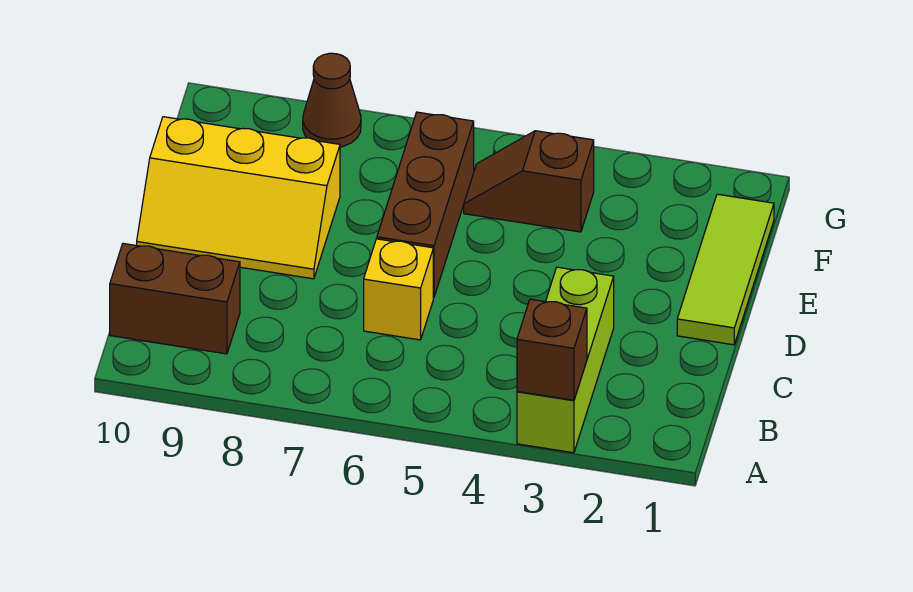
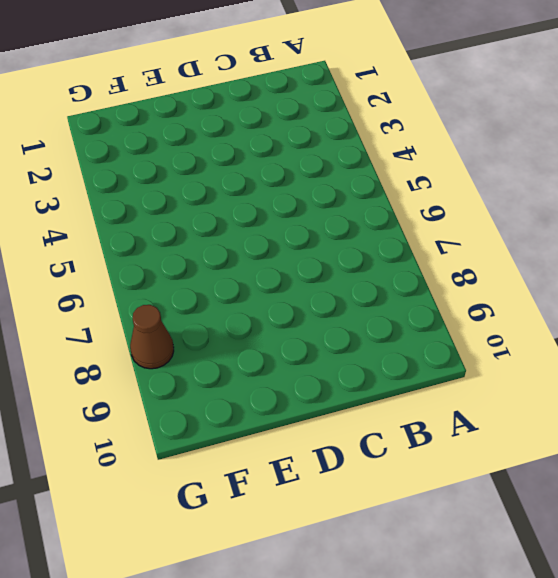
none -> lime 1x3 brick [517,267,614,453]
none -> brown 1x2 brick [110,244,240,354]

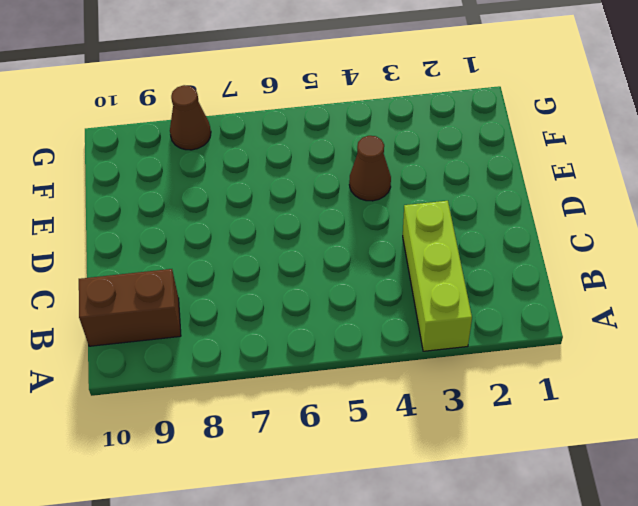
brown 1x1 cone [349,136,391,201] -> none
none -> yellow 1x1 brick [364,239,433,340]
none -> lime 1x3 tile [677,194,774,345]

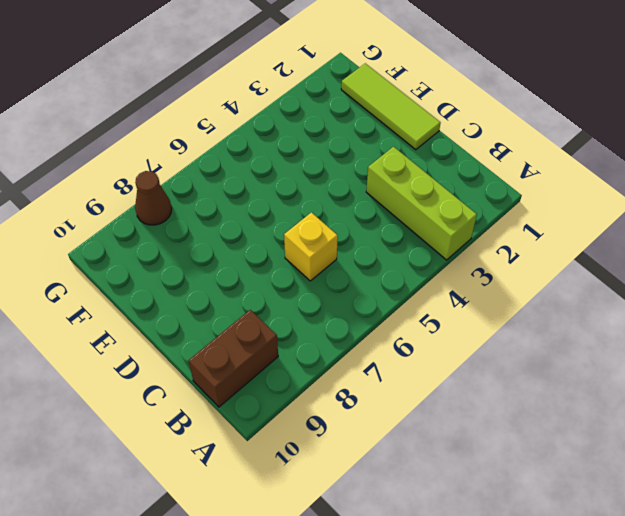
none -> brown 1x3 brick [377,112,474,298]
none -> yellow 2x3 slope [137,117,340,279]

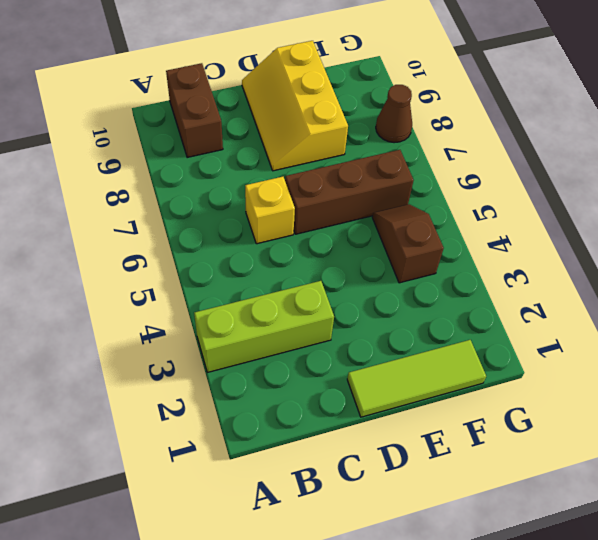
none -> brown 1x1 brick [517,299,587,400]

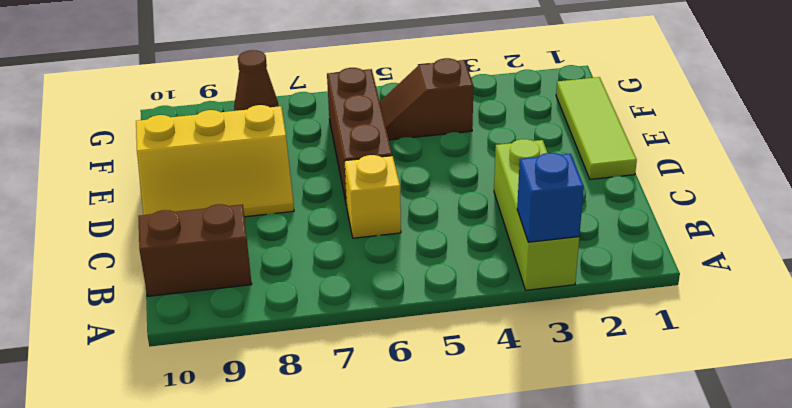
blue 1x1 brick [517,153,584,242] -> brown 1x1 brick [517,299,587,400]

